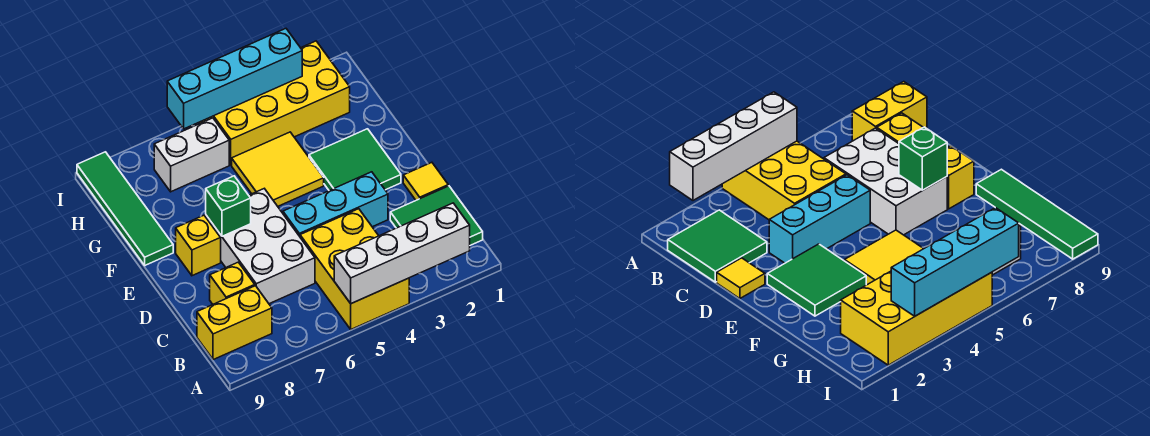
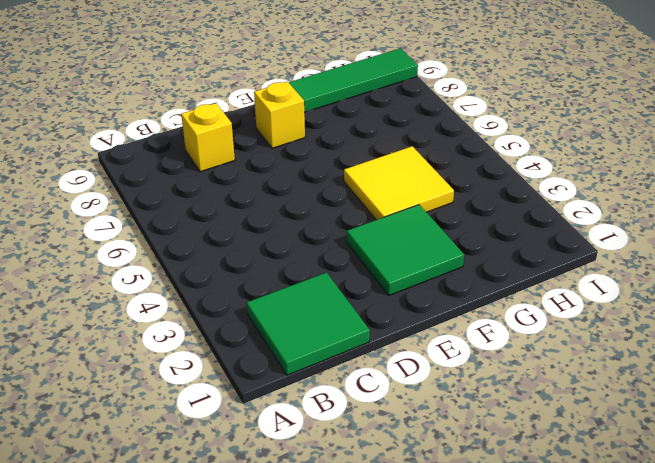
none -> yellow 2x3 brick [300,209,409,329]
none -> yellow 1x2 brick [197,286,272,360]
none -> white 2x3 brick [206,189,315,304]

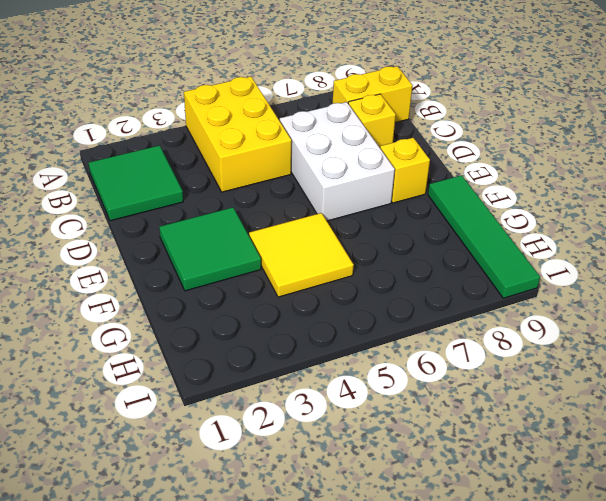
none -> yellow 1x1 tile [403,162,448,200]
none -> cyan 1x3 brick [283,172,388,236]
none -> yellow 2x4 brick [200,41,350,165]

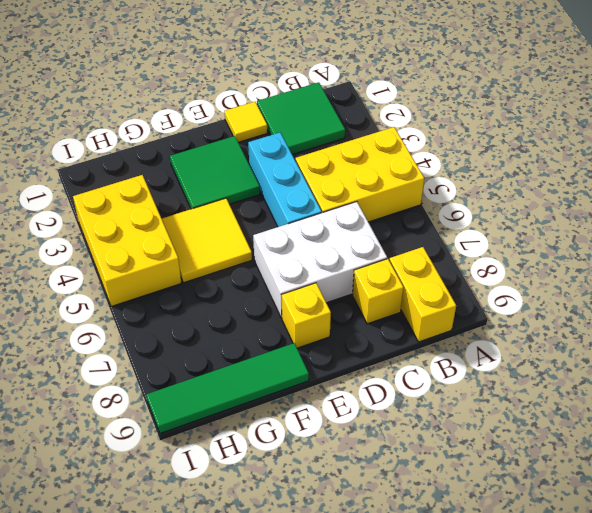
yellow 2x3 brick [73,175,181,307] -> yellow 2x4 brick [200,41,350,165]
none -> white 1x2 brick [154,118,229,192]
none -> white 1x4 brick [334,203,470,304]
none -> green 1x1 brick [206,176,251,236]

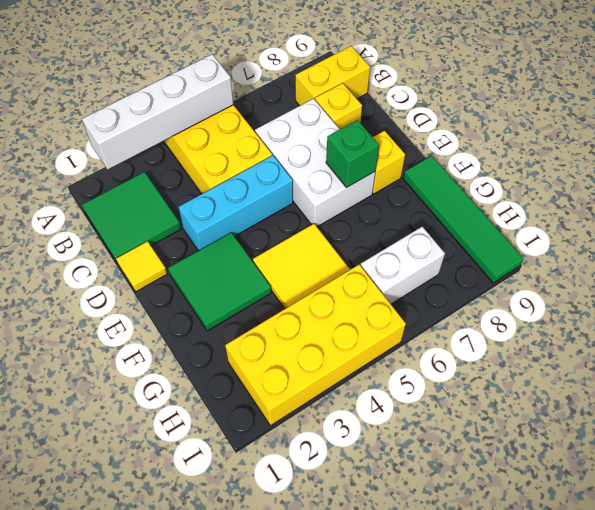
none -> cyan 1x4 brick [167,29,302,129]

